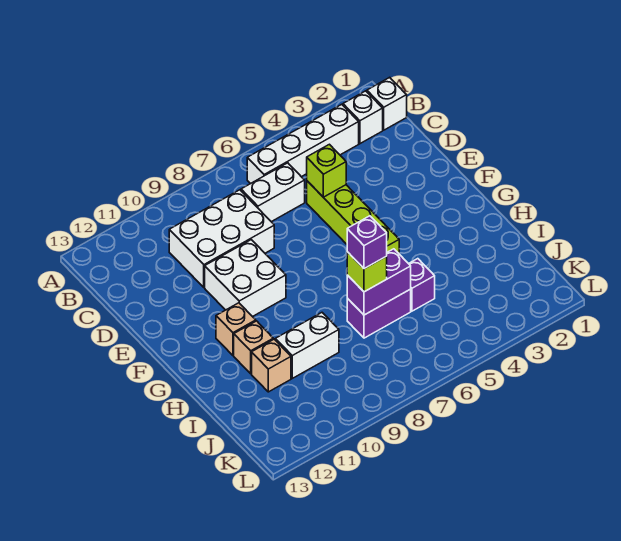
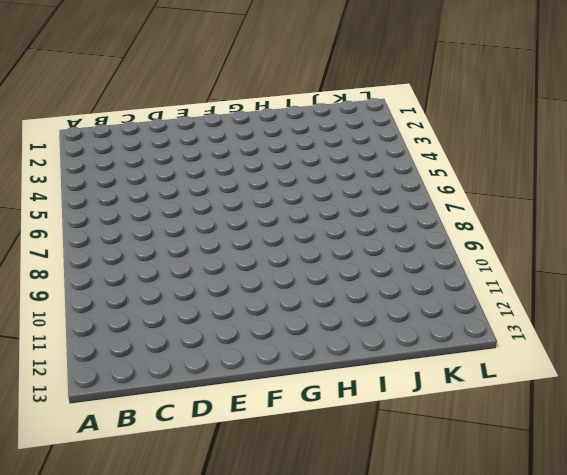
none -> white 1x1 brick [367,77,407,130]
none -> white 1x1 brick [343,91,383,144]
none -> white 1x4 brick [247,104,359,184]

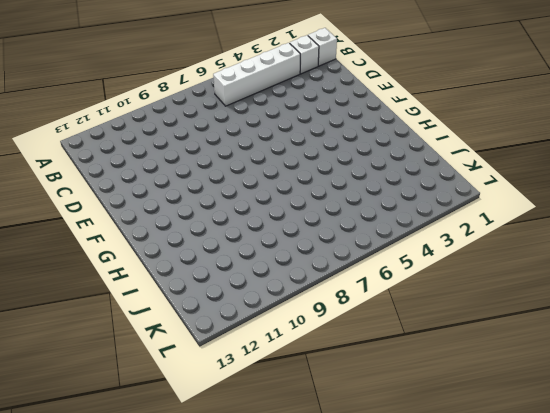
none -> white 1x2 brick [241,163,305,222]
none -> white 2x3 brick [169,190,274,287]
none -> lime 1x4 brick [307,181,399,253]

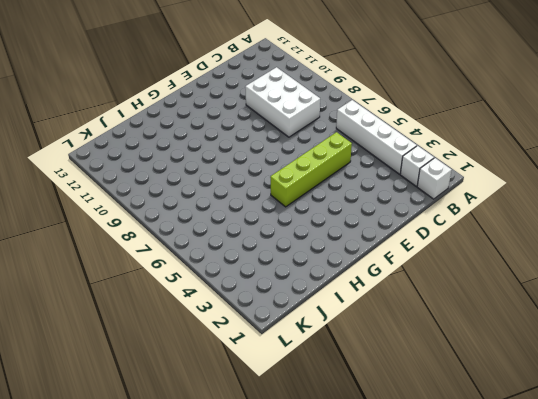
none -> white 1x2 brick [241,163,305,222]
none -> white 2x2 brick [205,240,286,317]
none -> tan 1x1 brick [216,303,256,355]

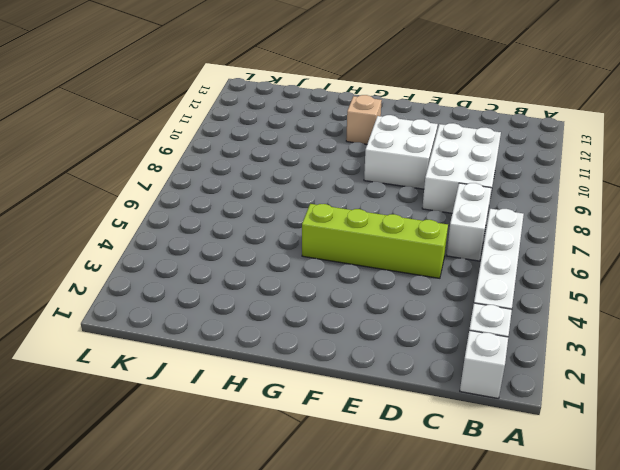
none -> tan 1x1 brick [234,321,273,374]
none -> purple 1x1 brick [409,259,435,311]
none -> purple 1x2 brick [347,289,411,338]

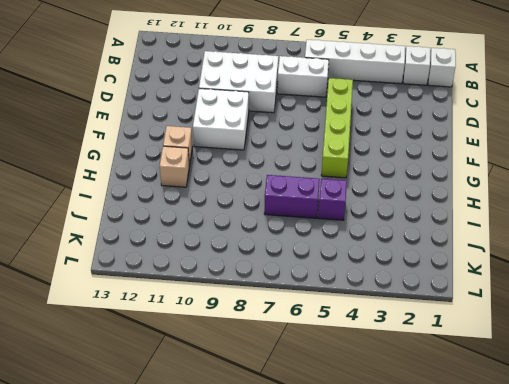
none -> white 1x2 brick [275,313,339,378]
none -> tan 1x1 brick [252,339,291,392]
none -> lime 1x1 brick [307,144,346,197]

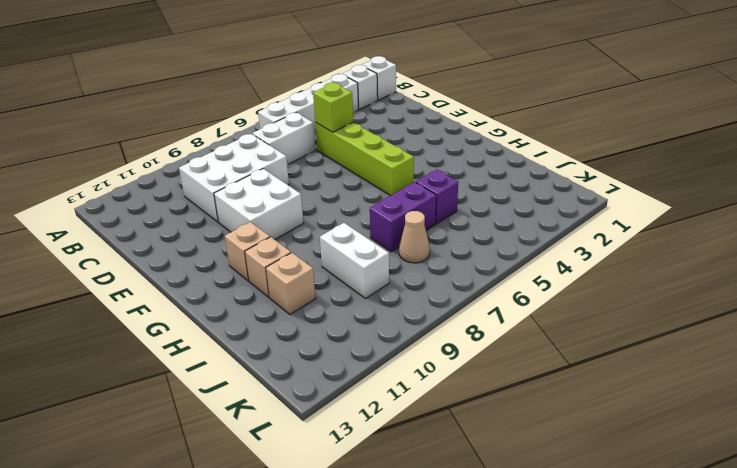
white 1x2 brick [320,223,389,298] -> white 1x2 brick turned to [275,313,339,378]
tan 1x1 cone [399,211,430,263] -> none
none -> purple 1x2 brick [347,249,411,315]
none -> lime 1x1 brick [347,252,387,292]
none -> purple 1x1 brick [347,216,387,269]

